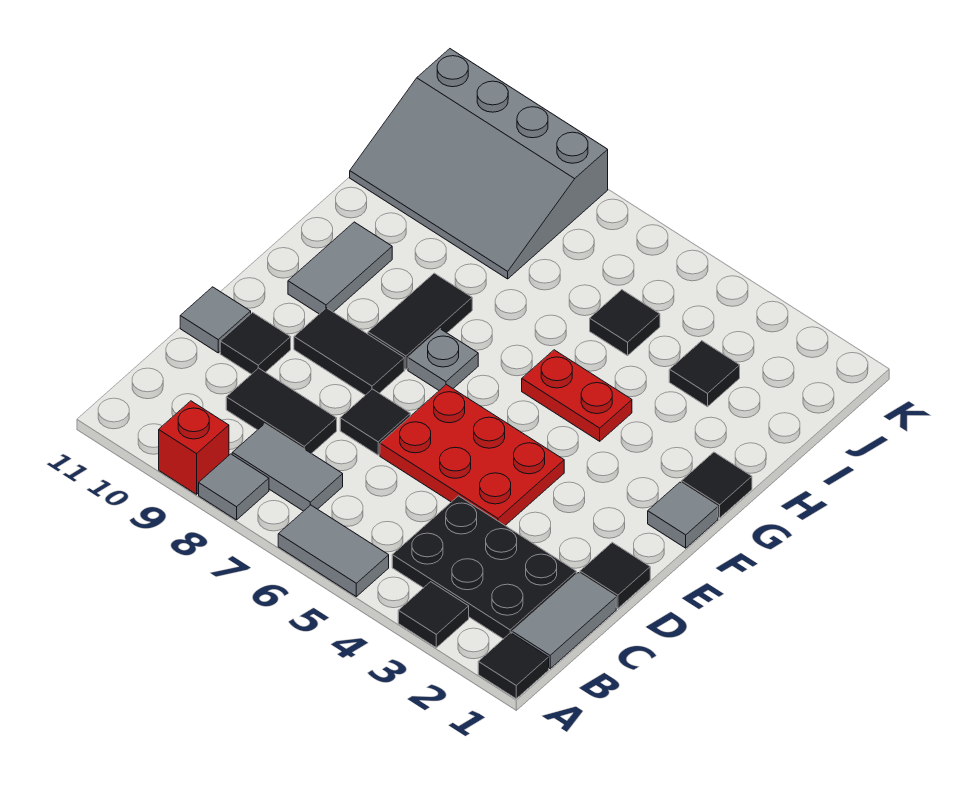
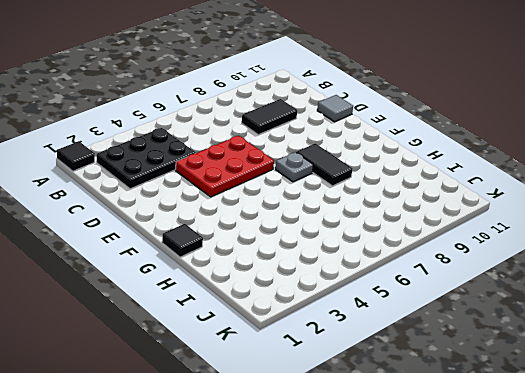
none -> black 1x1 tile [398,582,469,648]
none -> grey 1x2 tile [278,505,389,597]
none -> grey 1x1 tile [199,454,269,520]

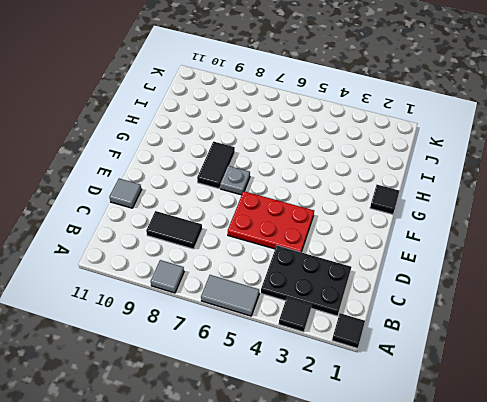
none -> red 1x1 brick [159,401,229,494]
none -> grey 1x2 tile [512,573,616,669]
none -> grey 1x2 tile [232,424,343,511]

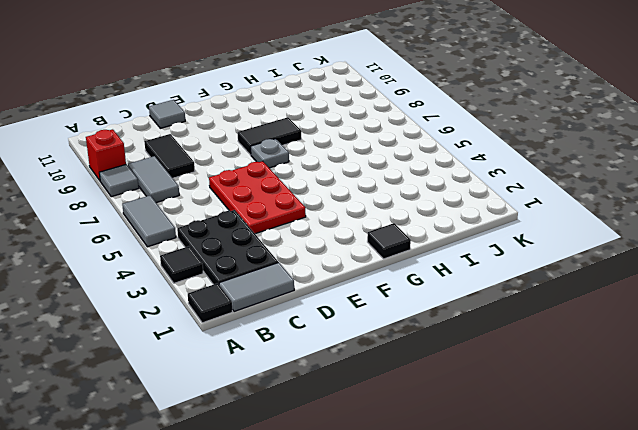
none -> black 1x1 tile [580,542,650,608]
none -> black 1x1 tile [340,389,410,455]
none -> black 1x1 tile [220,313,291,374]

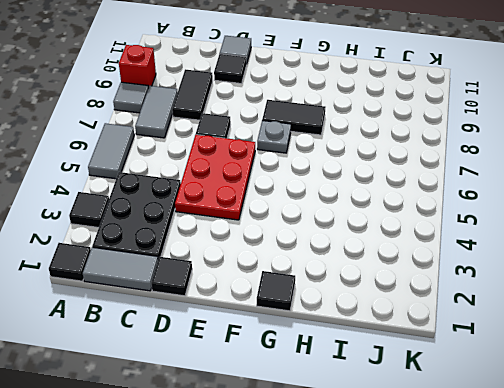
none -> black 1x2 tile [294,308,404,395]
none -> grey 1x1 tile [648,482,718,548]
none -> grey 1x2 tile [288,222,392,314]

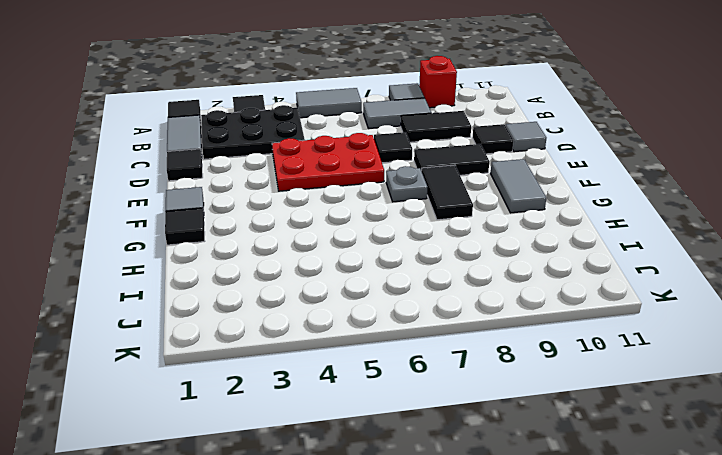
none -> red 1x2 plate [522,350,632,441]
none -> black 1x1 tile [669,341,740,407]
none -> black 1x1 tile [590,290,660,356]

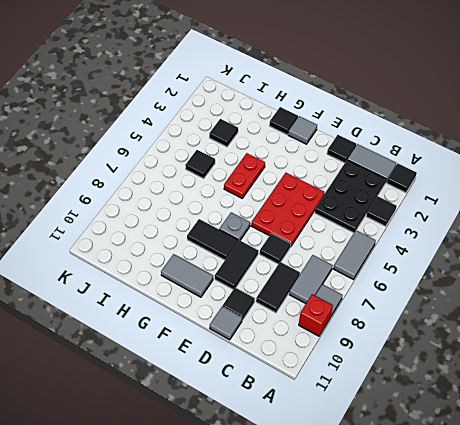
none -> grey 3x4 slope [350,49,608,279]

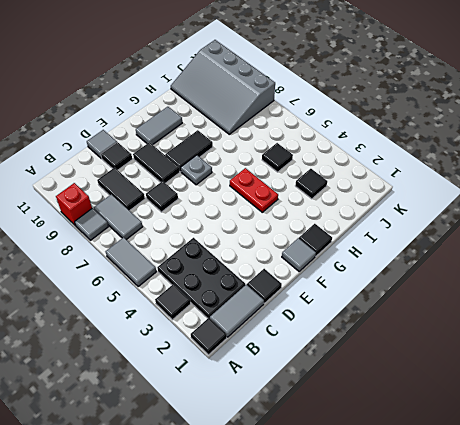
none -> red 2x3 plate [380,385,564,525]

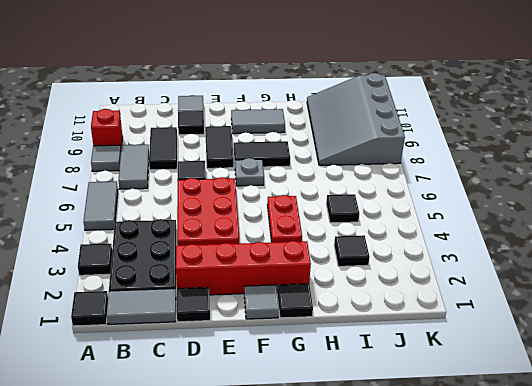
red 1x4 brick [176,241,311,295] -> none

